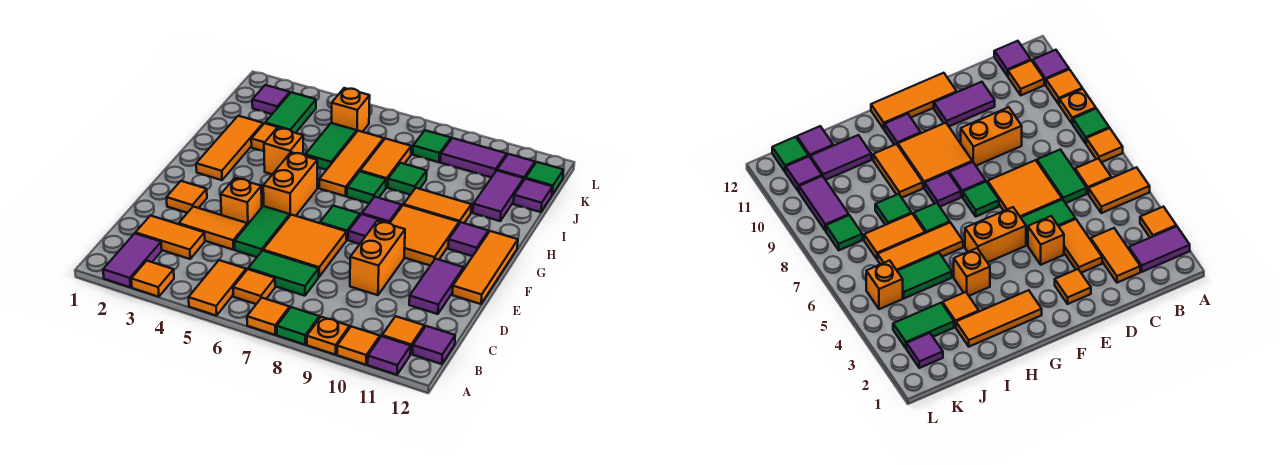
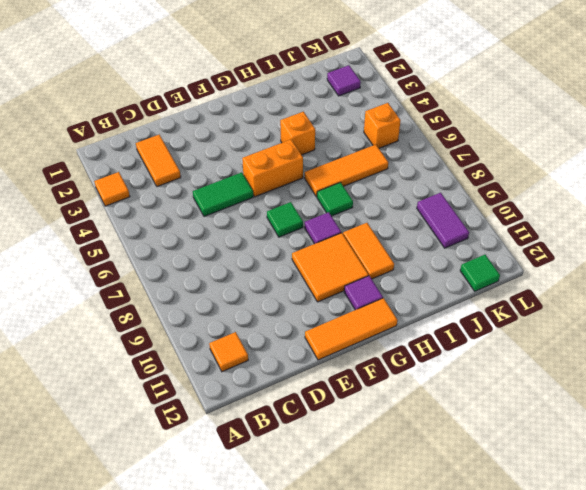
none -> purple 1x2 tile [103,233,162,287]
none -> orange 1x2 tile [189,260,246,316]
none -> orange 1x1 tile [247,298,290,335]
none -> green 1x1 tile [277,307,319,345]

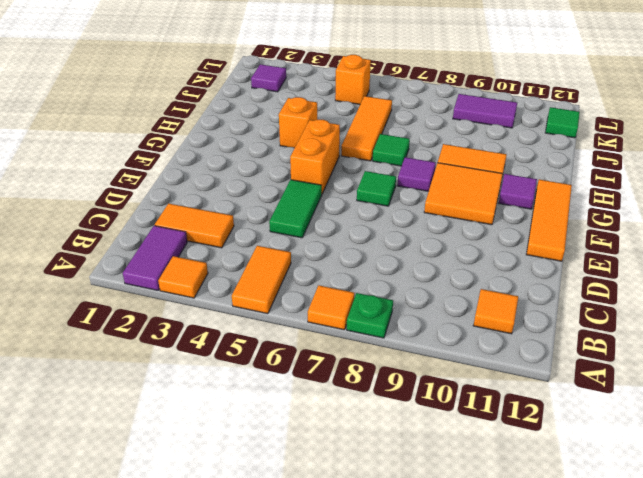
green 1x1 plate [347,293,393,338] -> green 1x1 tile [277,307,319,345]
none -> orange 1x1 plate [307,317,350,355]
none -> orange 1x1 tile [337,326,380,365]
none -> purple 1x1 tile [368,336,411,375]
none -> orange 1x1 tile [233,269,275,304]

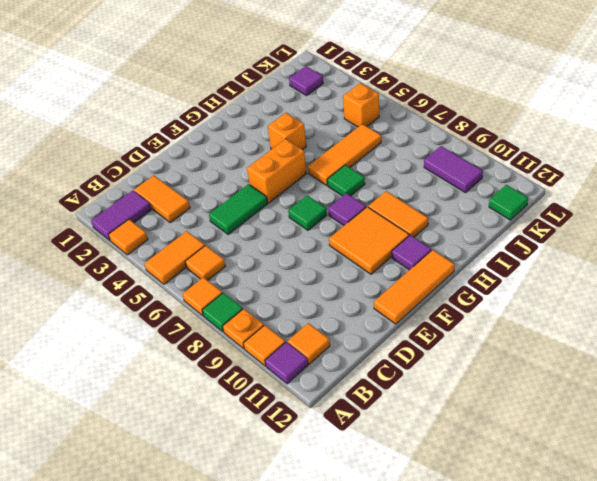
none -> purple 1x1 tile [413,326,455,364]
none -> green 1x2 tile [248,251,319,296]
none -> orange 1x2 tile [179,207,247,250]
none -> orange 2x2 tile [263,215,347,277]

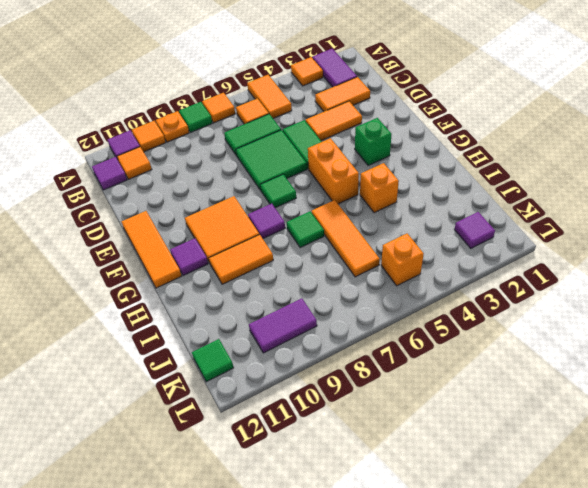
green 2x2 tile [236,130,307,190] -> orange 2x2 tile [263,215,347,277]
green 1x1 brick [355,118,392,165] -> none
none -> orange 1x2 brick [350,221,405,295]
none -> purple 1x2 tile [409,259,464,314]
none -> orange 1x1 tile [166,181,207,213]
none -> orange 1x1 brick [221,178,262,225]

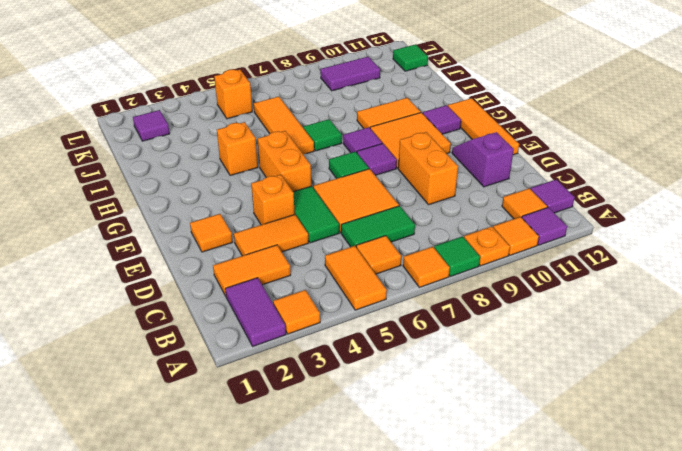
purple 1x2 slope [452,132,514,187] -> purple 1x2 tile [409,259,464,314]
none -> orange 1x3 tile [196,116,263,180]
none -> orange 1x1 tile [251,123,282,151]
none -> green 1x2 tile [305,123,357,170]
none -> orange 1x2 tile [360,139,411,188]

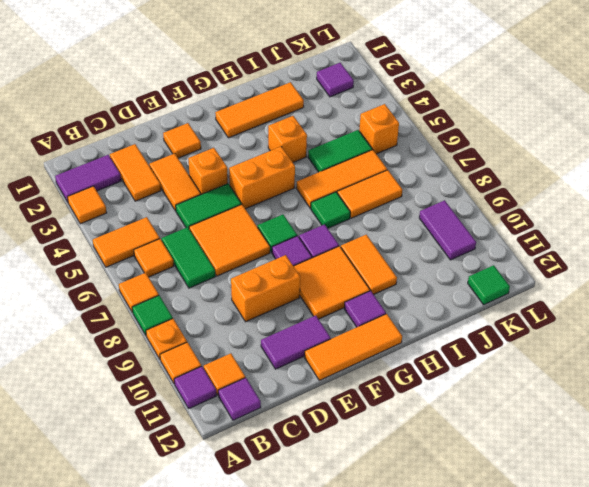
none -> orange 1x1 tile [251,123,282,151]
none -> green 1x1 tile [388,163,427,195]
none -> purple 1x2 tile [473,171,524,221]
none -> green 1x2 tile [265,92,316,133]

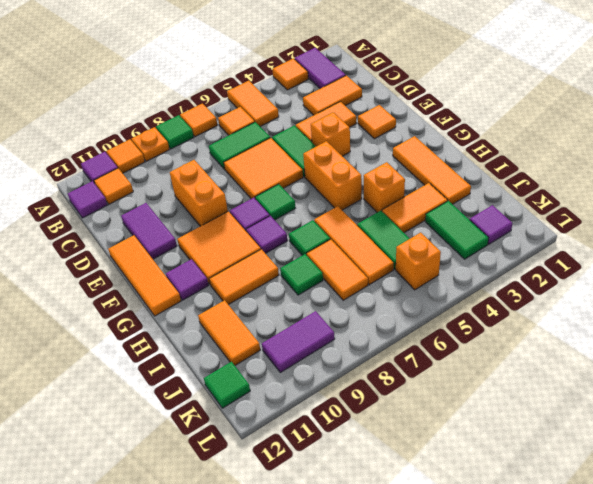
orange 1x2 tile [382,183,448,233] -> orange 1x1 tile [251,123,282,151]
orange 1x2 tile [198,300,260,365] -> purple 1x2 tile [473,171,524,221]
none -> purple 1x1 tile [514,179,552,212]
none -> green 1x1 tile [413,130,451,162]
none -> purple 1x1 tile [497,154,535,180]

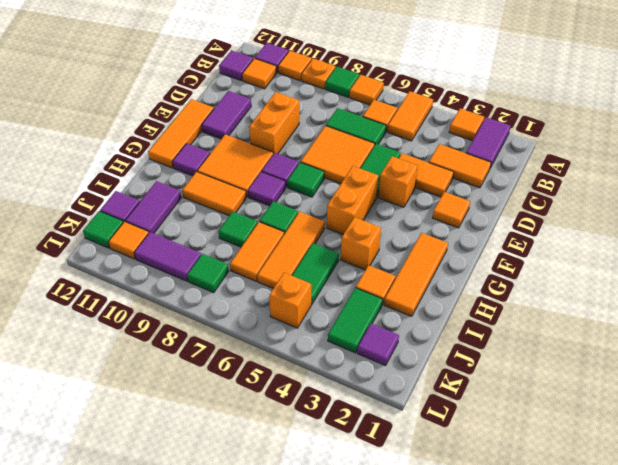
orange 1x1 tile [109,221,149,259] -> purple 1x1 tile [497,154,535,180]

